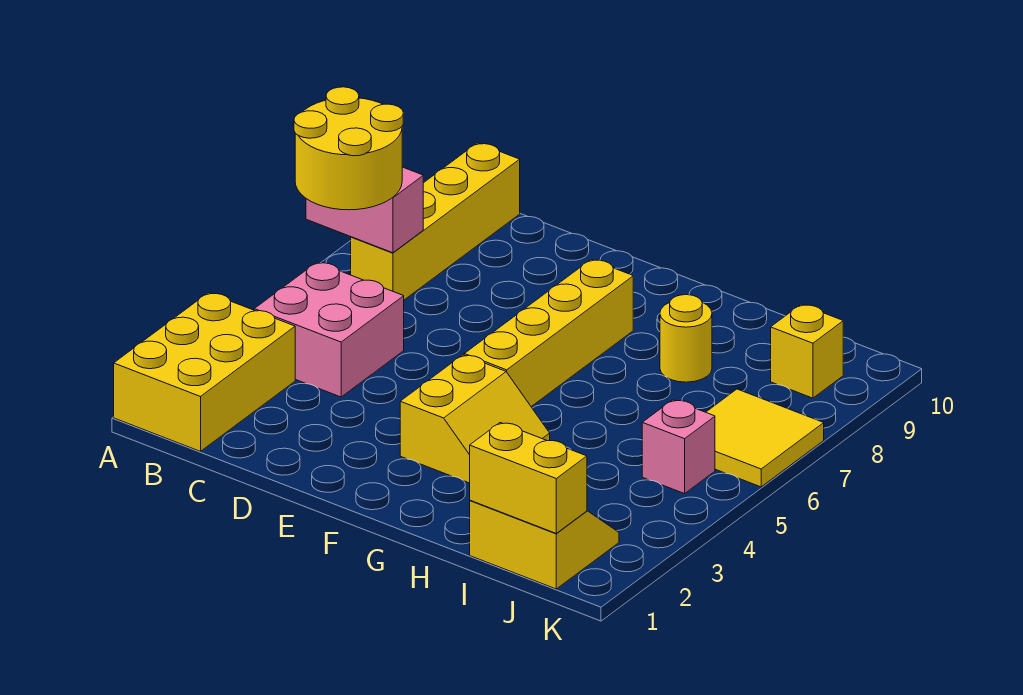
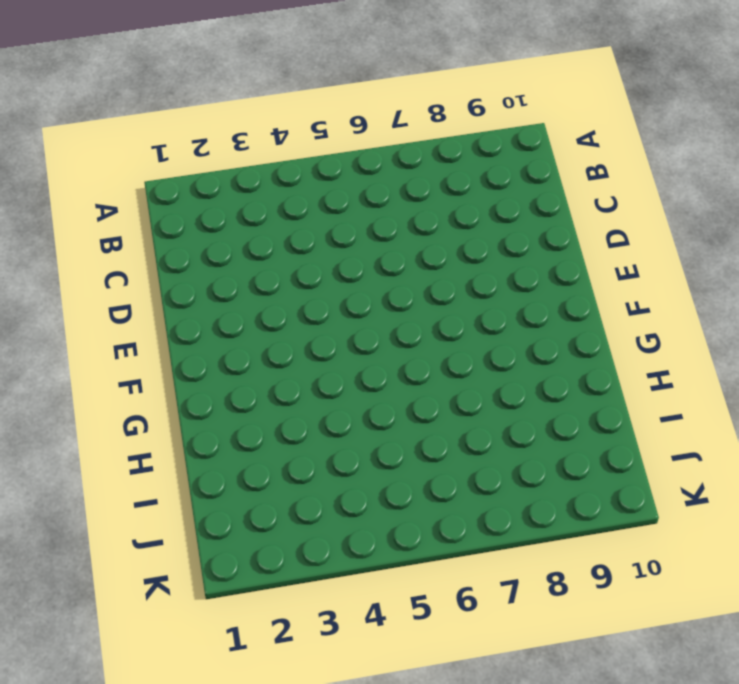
none -> yellow 2x3 brick [114,293,295,451]
none -> pink 2x2 brick [254,262,404,397]
none -> yellow 1x4 brick [351,143,520,300]

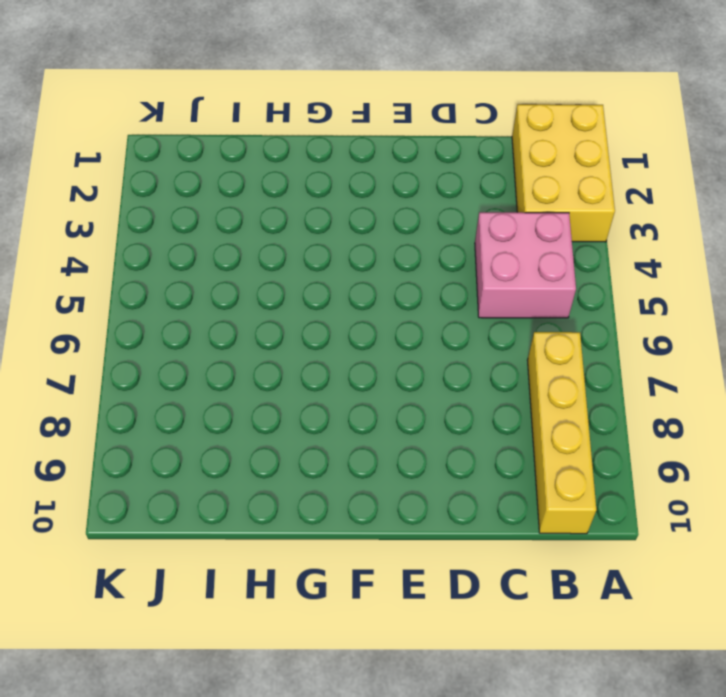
none -> yellow 2x2 slope [400,355,550,483]
none -> yellow 1x4 brick [464,259,633,407]
none -> yellow 1x1 round brick [660,295,712,382]

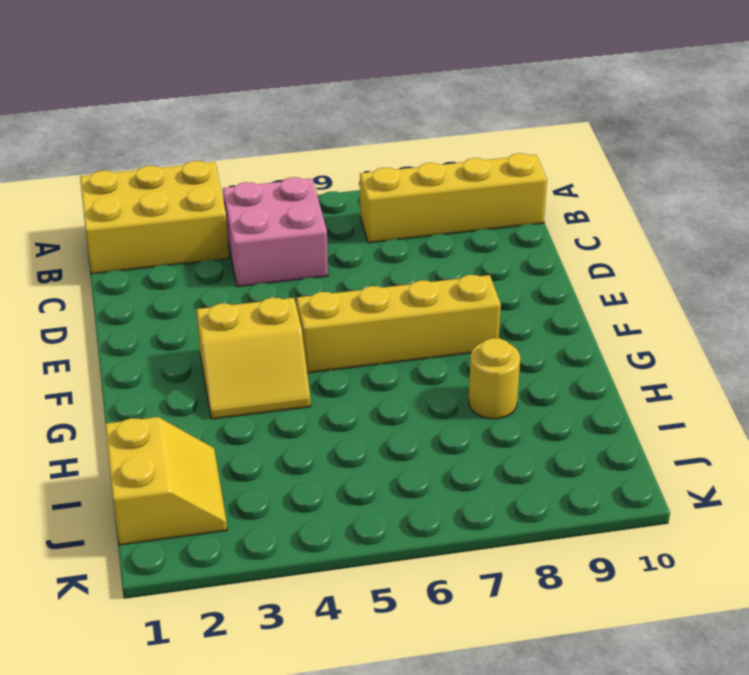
none -> pink 1x1 brick [642,400,715,494]
none -> yellow 2x2 tile [706,389,824,487]
none -> yellow 1x1 brick [771,304,843,398]

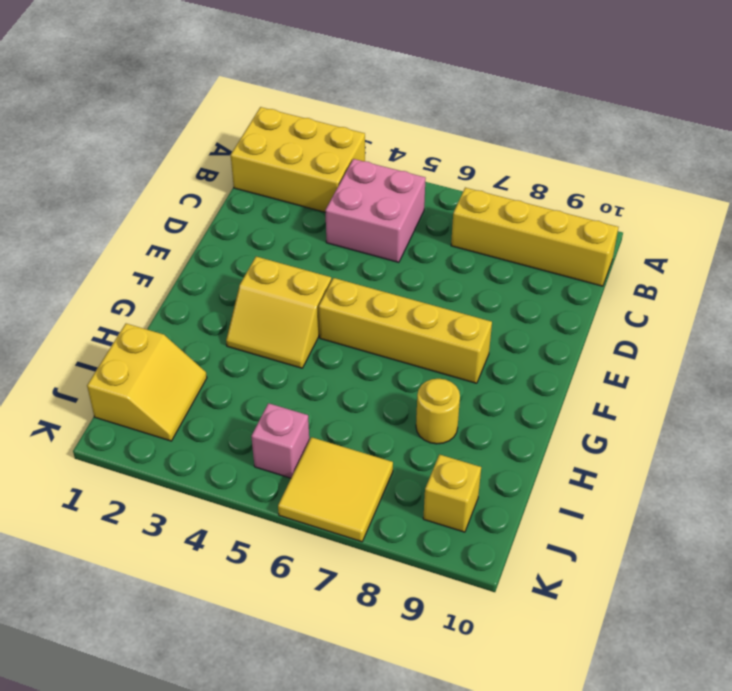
none -> pink 1x2 brick [306,167,423,253]
none -> yellow 1x2 brick [470,423,587,533]
none -> yellow 2x2 round brick [294,87,403,210]

